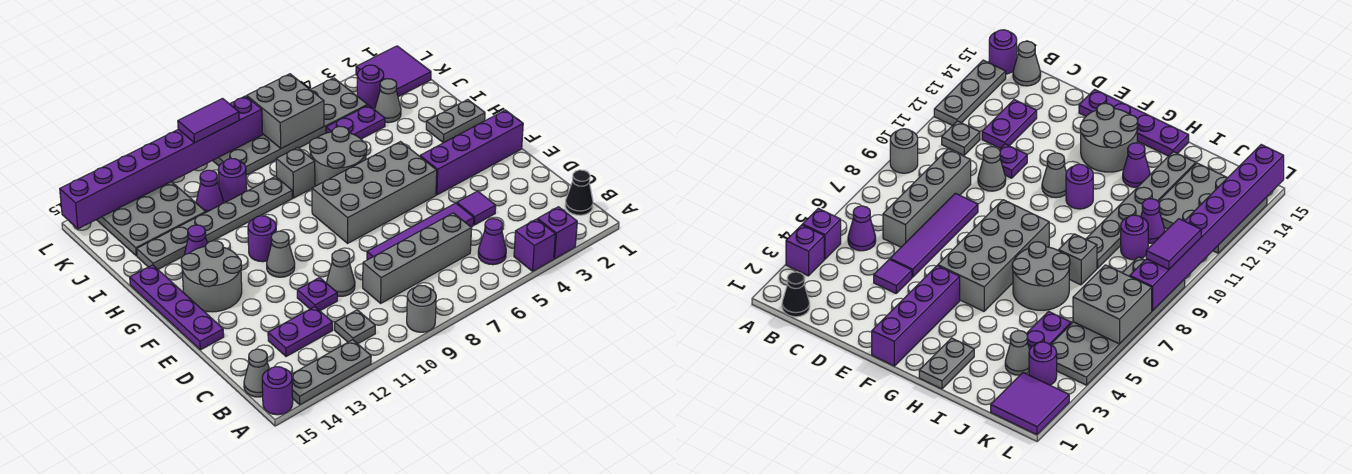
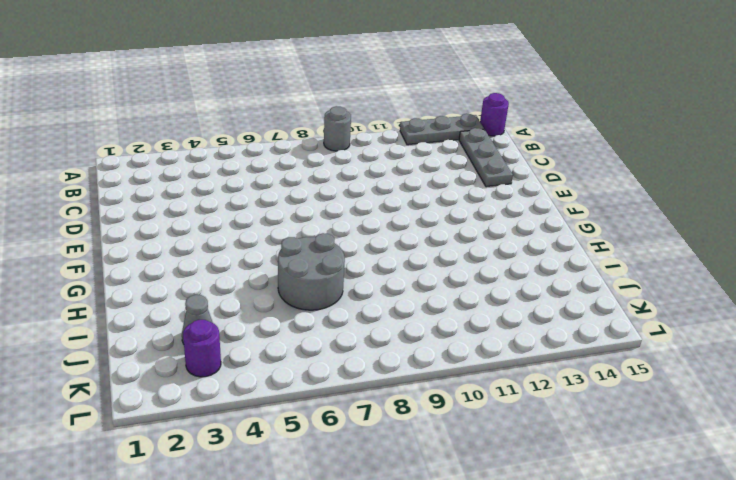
grey 1x3 plate [459,128,513,187] -> none
none -> purple 1x1 brick [538,207,577,259]
none -> purple 1x1 brick [514,219,555,271]
none -> black 1x1 cone [565,170,593,215]
none -> purple 1x1 cone [478,219,506,265]

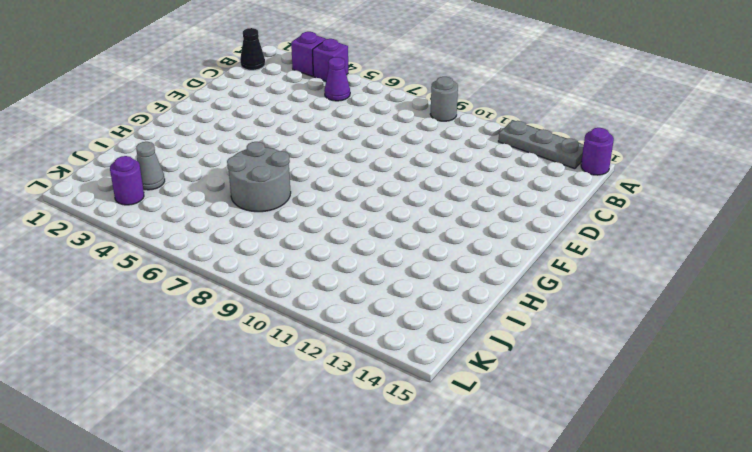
none -> grey 1x1 plate [335,310,375,344]
none -> grey 1x1 cone [244,349,269,397]
none -> grey 1x4 brick [363,213,472,303]
none -> purple 1x2 plate [268,307,333,357]

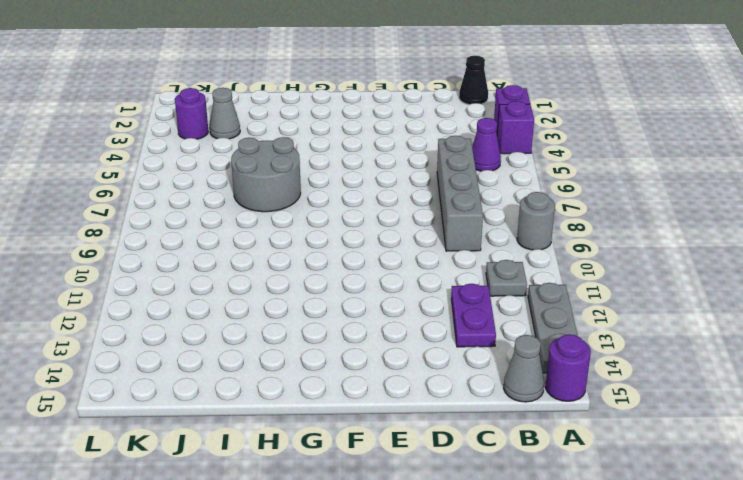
none -> purple 1x1 tile [457,191,496,225]
none -> purple 1x4 tile [367,203,474,260]
none -> grey 1x1 cone [327,250,355,296]
none -> purple 1x1 plate [297,278,337,311]

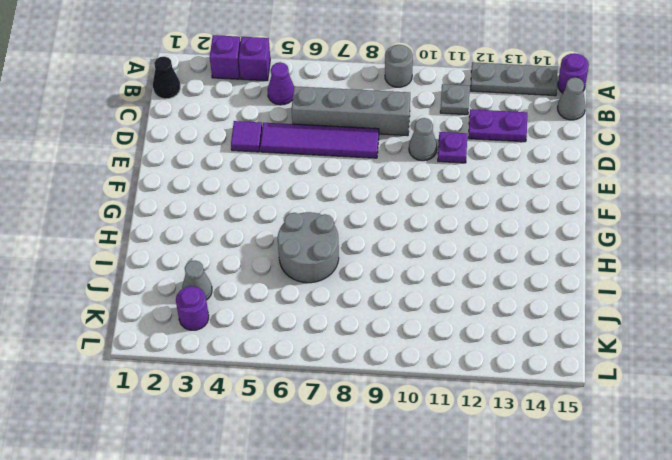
none -> purple 1x4 plate [130,265,224,350]
none -> purple 1x4 brick [420,110,523,195]
none -> grey 2x4 brick [312,142,437,243]
none -> grey 1x1 cone [267,231,295,277]

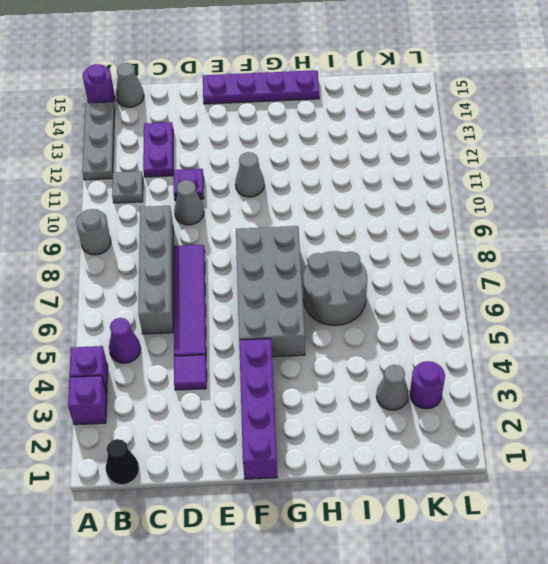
none -> grey 2x2 round brick [181,241,242,312]
none -> purple 1x1 round brick [248,216,276,262]
none -> grey 1x2 plate [426,100,485,143]
none -> purple 1x1 cone [184,225,207,255]

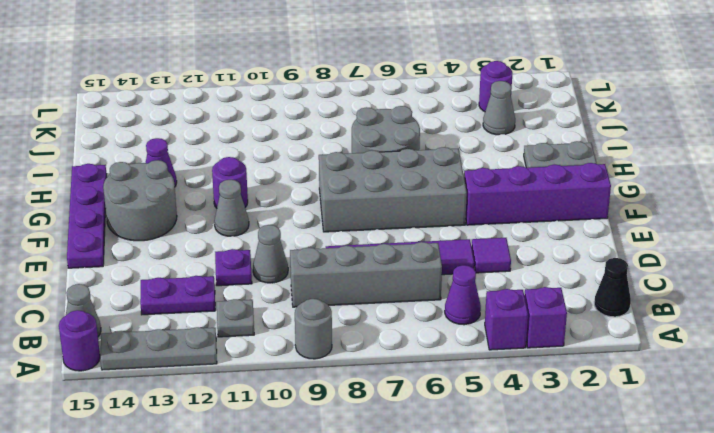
none -> grey 1x1 brick [276,147,315,198]
none -> grey 1x6 plate [137,176,292,269]
none -> purple 1x2 plate [326,105,385,139]
none -> purple 1x1 round brick [218,159,247,202]

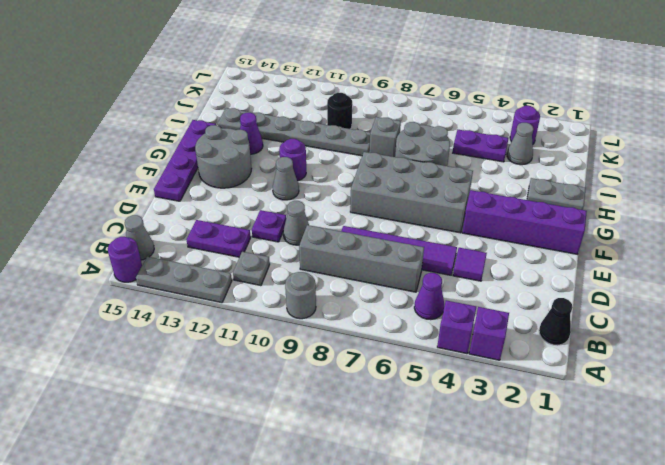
black 1x1 round brick [327,93,352,129] -> purple 1x1 round brick [218,159,247,202]
none -> purple 1x1 cone [196,170,224,212]
none -> grey 3x3 plate [97,182,206,256]
none -> purple 2x2 tile [356,46,431,97]
none -> grey 2x6 plate [213,78,367,175]

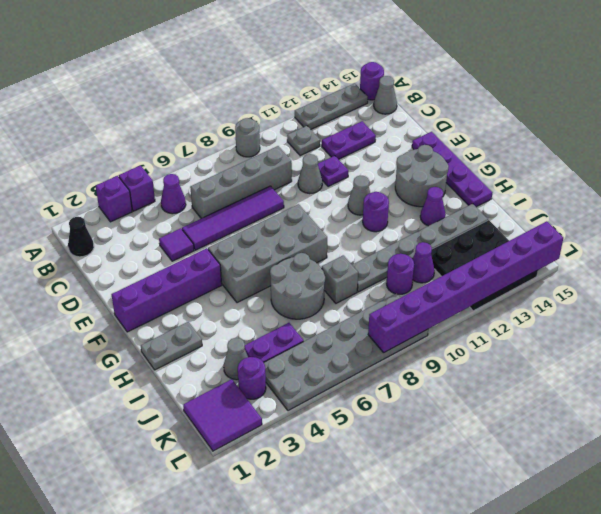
black 3x3 plate [431,220,538,311] -> grey 3x3 plate [97,182,206,256]
none -> grey 2x2 brick [247,74,324,148]
none -> purple 1x2 tile [178,99,239,143]

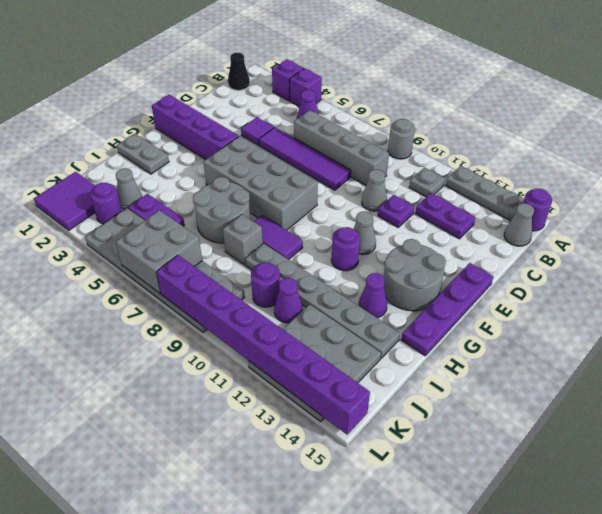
purple 1x2 tile [254,215,303,260] -> purple 1x2 tile moved to [178,99,239,143]

